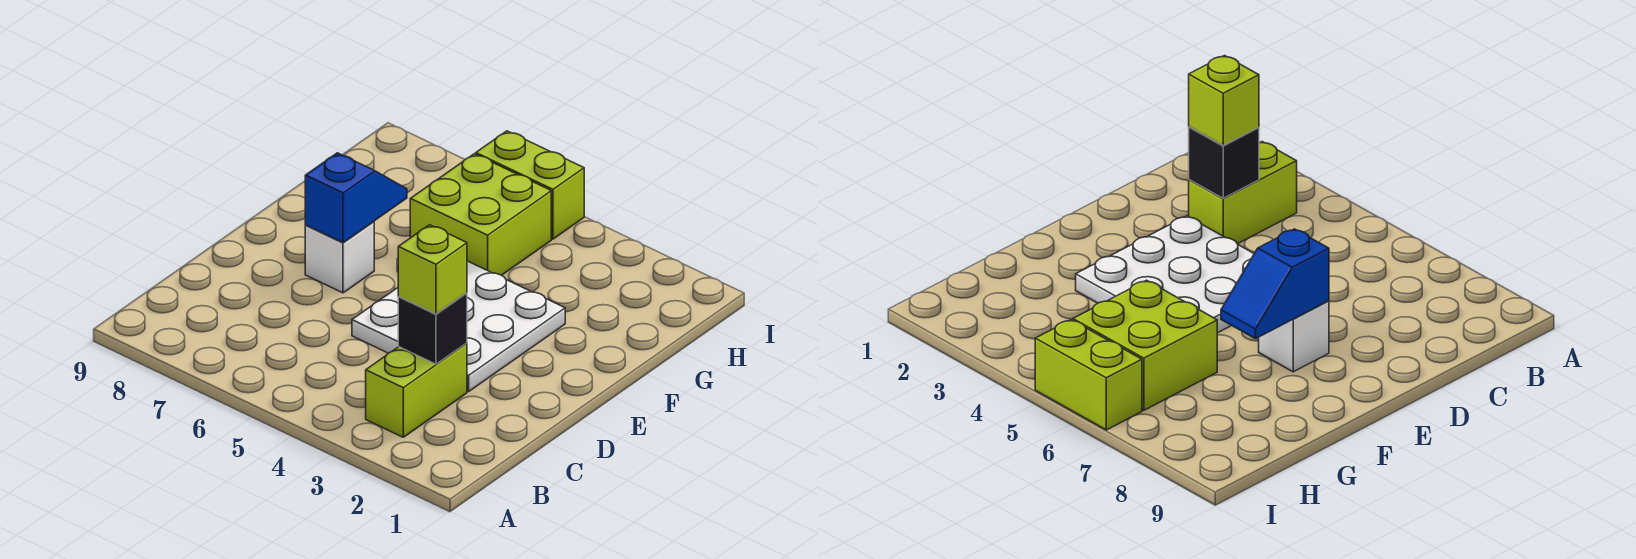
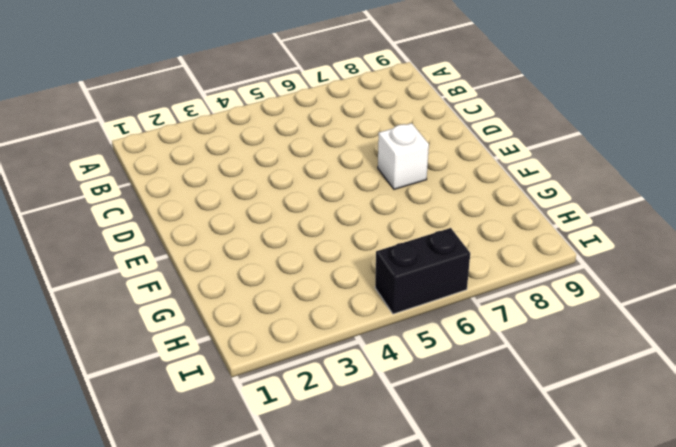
black 1x2 brick [375,228,470,314] -> lime 1x2 brick [476,131,584,239]
none -> lime 1x2 brick [366,343,467,437]
none -> white 3x3 plate [352,261,565,391]

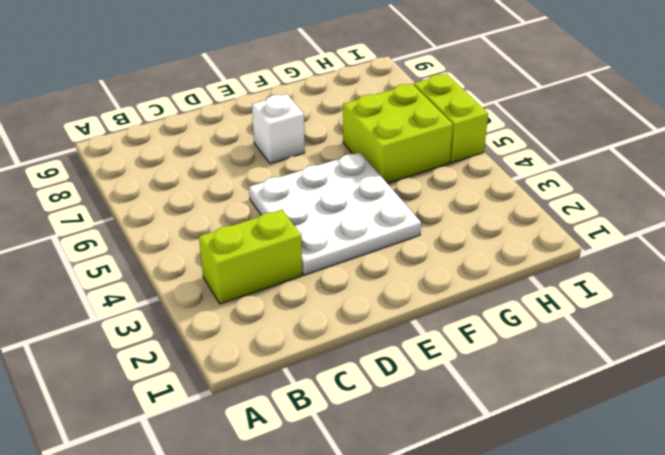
none -> black 1x1 brick [398,293,467,364]
none -> blue 1x2 slope [305,153,407,243]

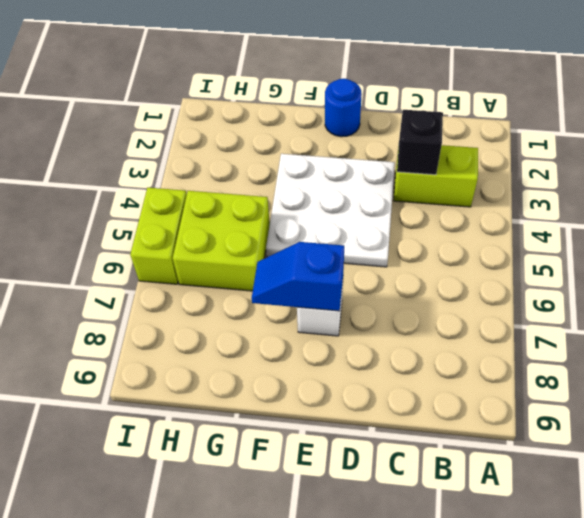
blue 1x1 round brick [325,79,362,137] -> none
none -> lime 1x1 brick [398,225,467,314]

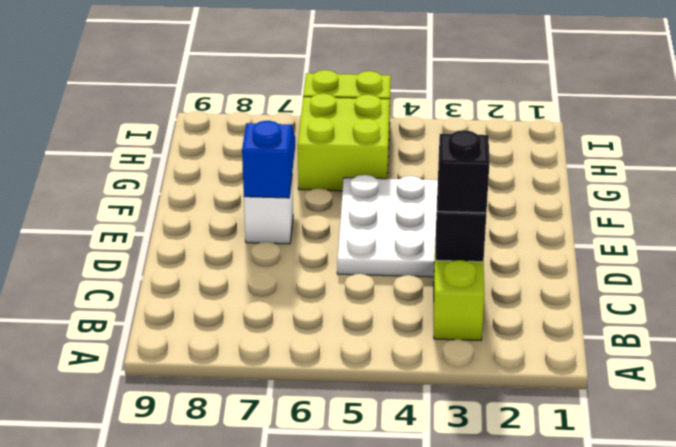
black 1x1 brick [438,130,490,213] -> lime 1x1 brick [398,225,467,314]

